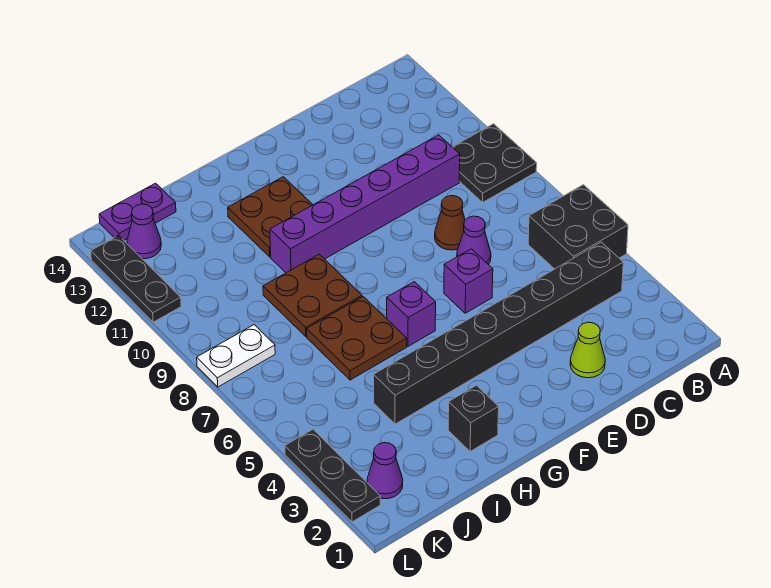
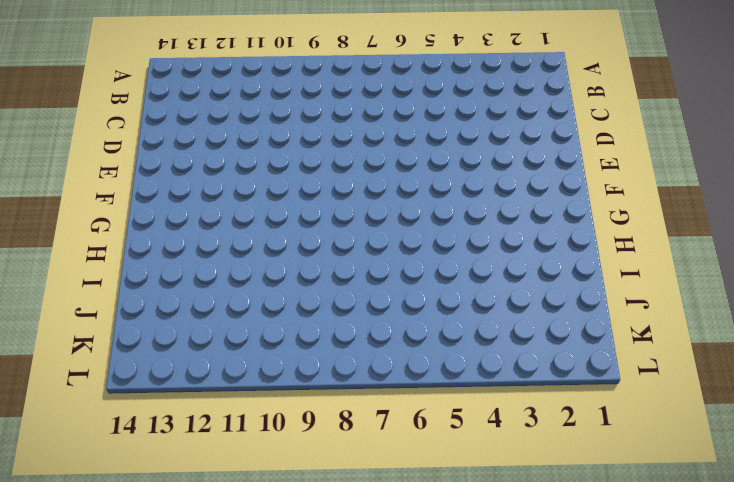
none -> black 2x2 brick [528,185,628,269]
none -> black 2x2 plate [453,124,537,202]
none -> black 1x8 brick [373,242,623,424]

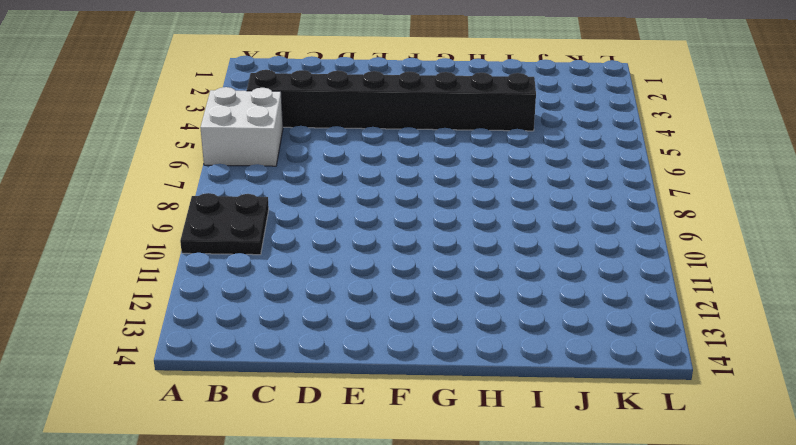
white 2x2 brick [200,87,283,166] -> black 2x2 brick [528,185,628,269]
none -> purple 1x6 brick [270,135,460,273]
none -> lime 1x1 cone [570,322,605,378]
none -> purple 1x1 cone [457,216,491,265]

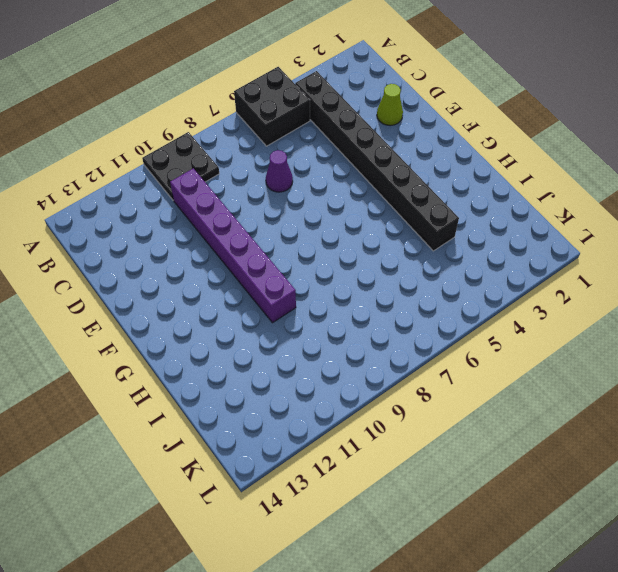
none -> brown 1x1 cone [435,196,465,250]
none -> purple 1x1 brick [444,249,493,313]
none -> purple 1x1 brick [387,282,436,346]

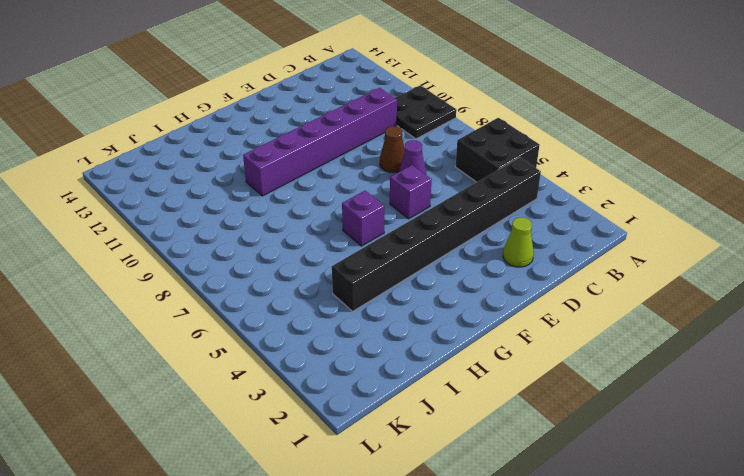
none -> brown 2x2 plate [228,177,313,257]
none -> black 1x1 brick [448,385,499,452]
none -> brown 2x2 plate [307,297,407,380]

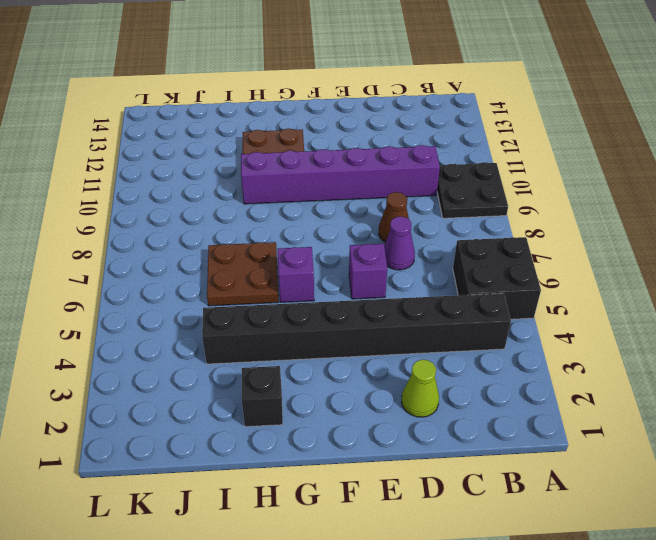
none -> brown 2x2 plate [263,254,362,337]
none -> purple 1x2 plate [99,183,176,240]
none -> purple 1x1 cone [367,443,403,499]

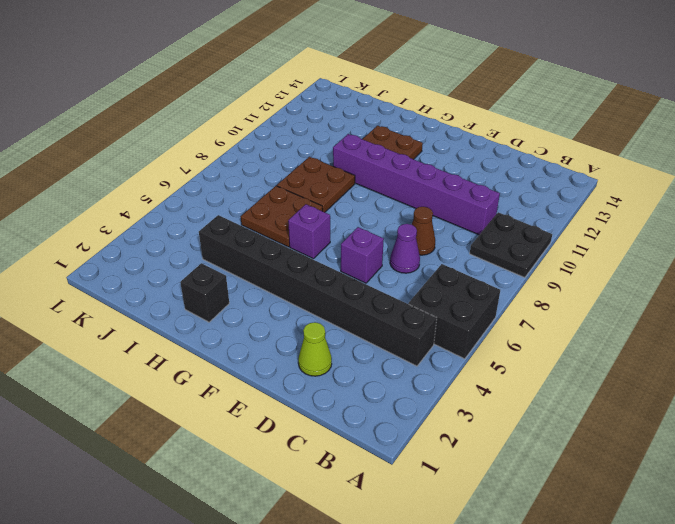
none -> purple 1x2 plate [99,183,176,240]
none -> purple 1x1 cone [367,443,403,499]
none -> white 1x2 plate [197,325,275,387]

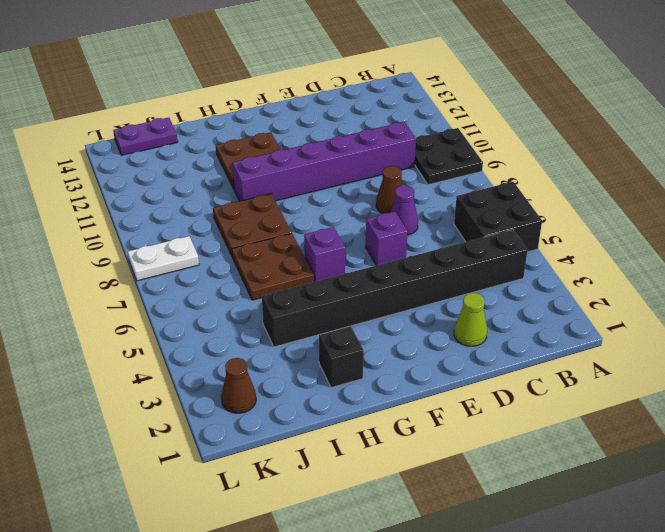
brown 1x1 cone [221,358,256,413] -> purple 1x1 cone [367,443,403,499]
none -> purple 1x1 cone [127,204,161,259]
none -> black 1x3 plate [285,429,380,522]
none -> black 1x3 plate [91,236,181,322]

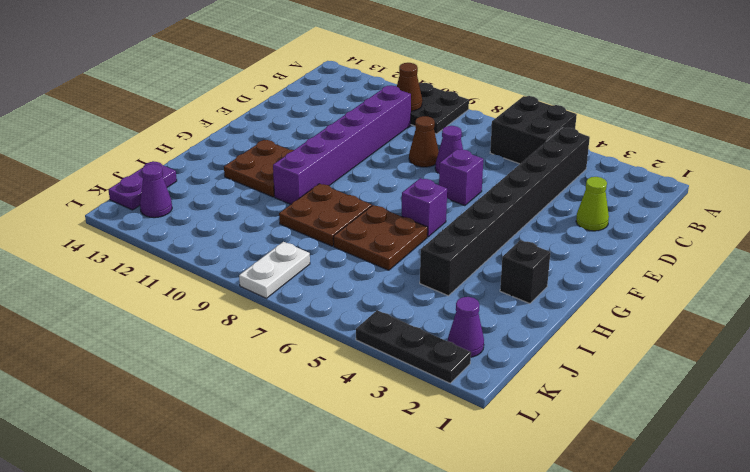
brown 1x1 cone [397,63,422,111] -> none
none -> black 1x3 plate [91,236,181,322]

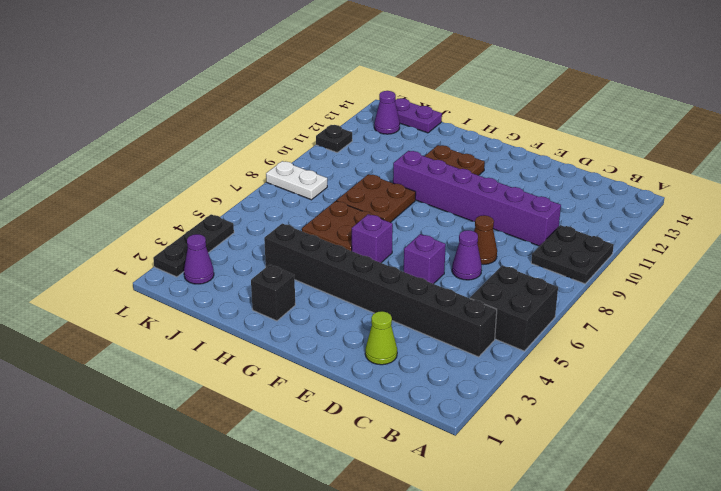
black 1x1 plate [316,125,352,152] -> black 1x3 plate [91,236,181,322]

